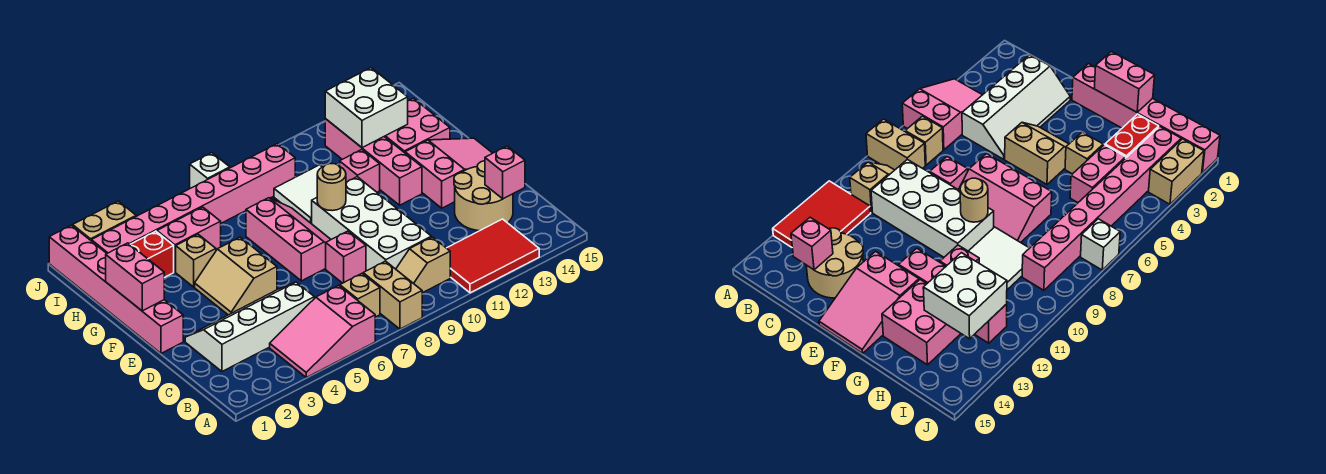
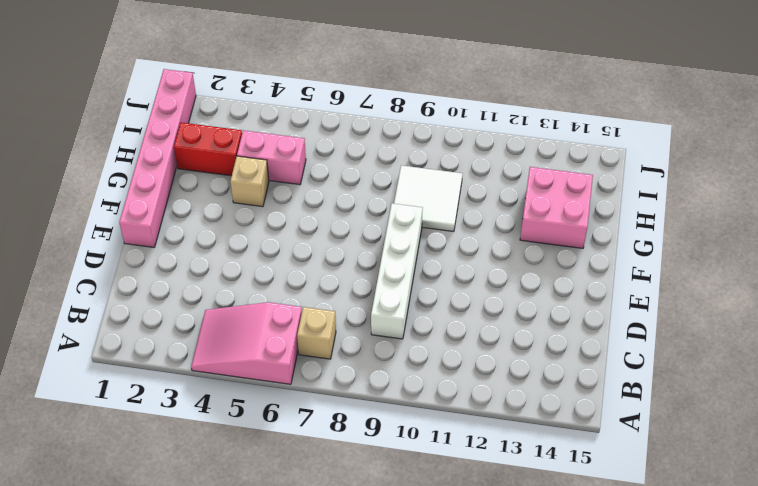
white 1x4 brick [371,203,423,339] -> white 2x4 brick [312,177,431,271]
none -> tan 1x2 brick [363,261,422,329]
none -> red 2x3 tile [447,219,539,293]
none -> tan 1x2 slope [396,237,450,293]

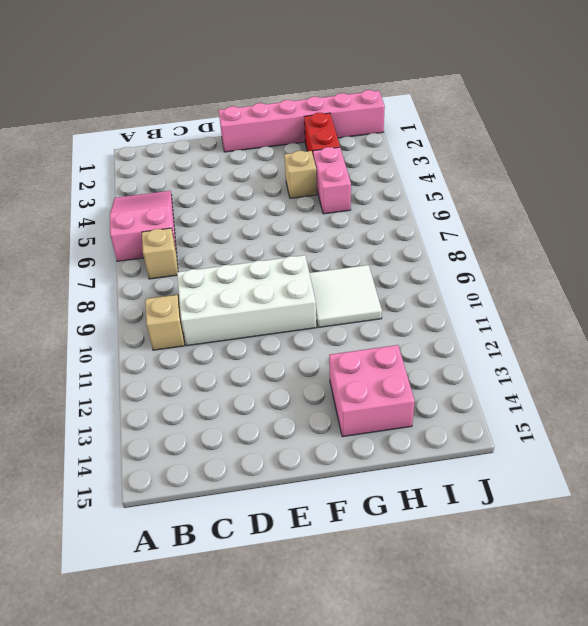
none -> tan 1x2 brick [363,261,422,329]
none -> red 2x3 tile [447,219,539,293]
none -> white 2x4 slope [185,282,314,371]

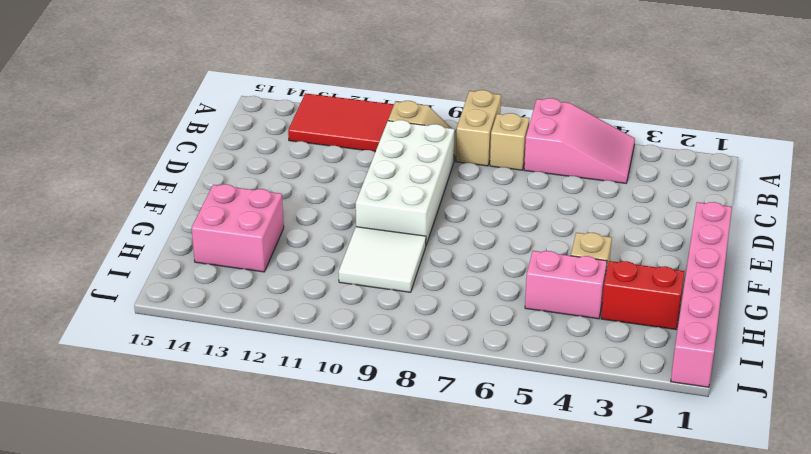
none -> white 2x4 slope [185,282,314,371]
none -> tan 2x2 round brick [454,161,513,231]
none -> pink 1x1 brick [326,231,366,283]

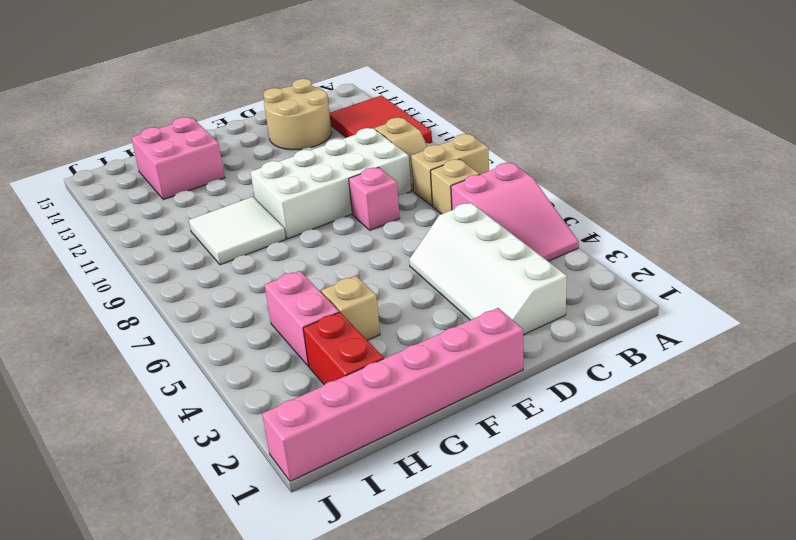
none -> tan 2x2 slope [195,237,277,315]
none -> pink 2x3 slope [246,198,331,281]
none -> pink 2x3 slope [405,138,492,208]

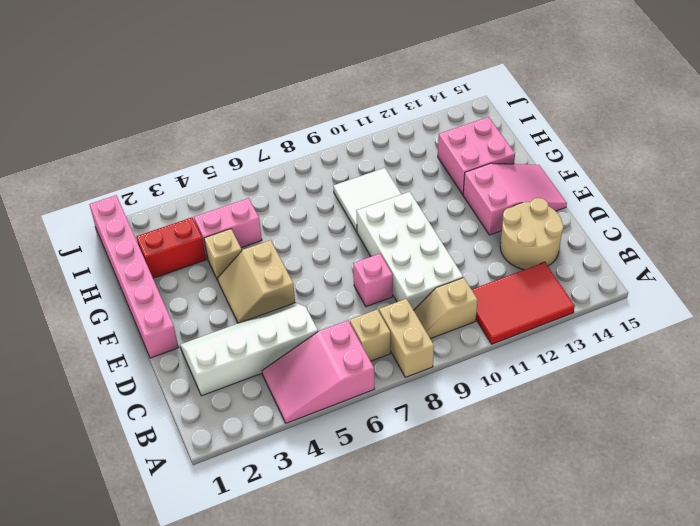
none -> pink 2x3 slope [246,198,331,281]
none -> pink 1x4 brick [325,119,422,205]
none -> pink 1x1 brick [340,150,380,192]

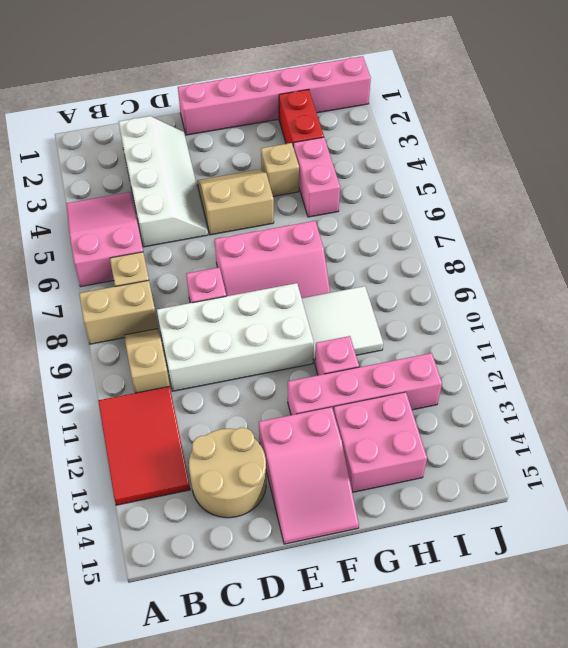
none -> pink 1x8 brick [91,144,295,253]
none -> tan 1x2 brick [73,201,136,240]
none -> white 1x1 brick [190,153,230,188]

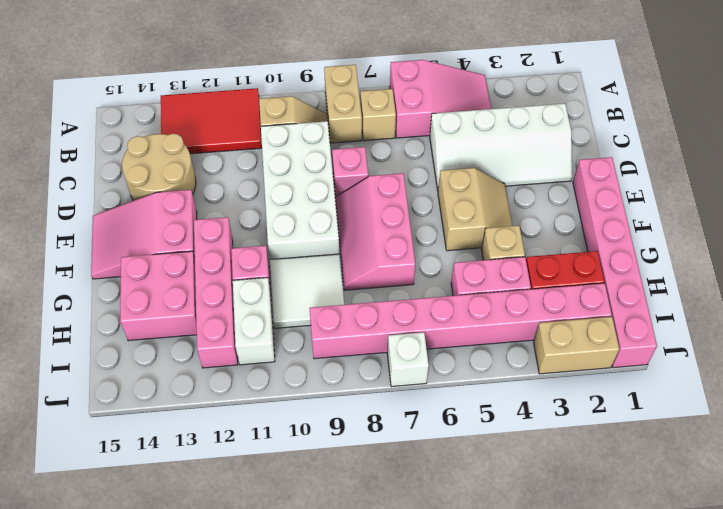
white 1x2 brick [233,278,275,365] -> none
none -> pink 1x1 brick [485,146,525,199]
none -> pink 1x2 brick [106,243,164,311]
none -> tan 1x1 round brick [317,164,346,211]

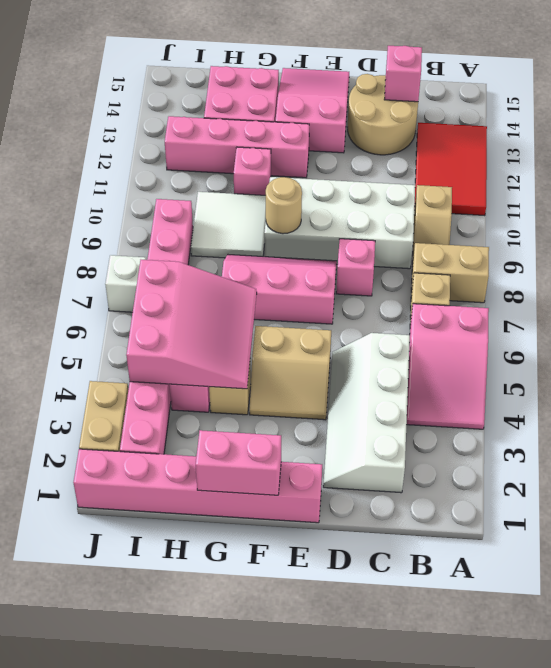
pink 3x3 slope [126,260,257,389] -> none
none -> red 1x2 brick [130,231,174,278]
none -> white 2x2 brick [325,68,408,148]

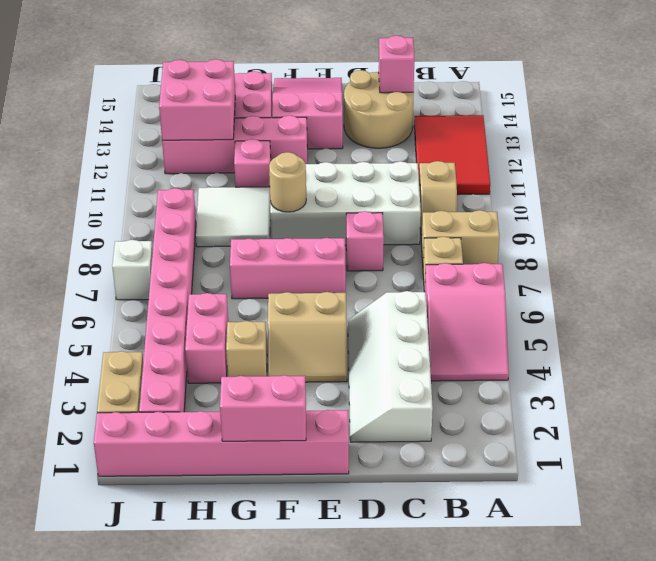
pink 2x2 brick [159,59,235,140] -> white 2x2 brick [325,68,408,148]
none -> red 1x2 brick [130,231,174,278]

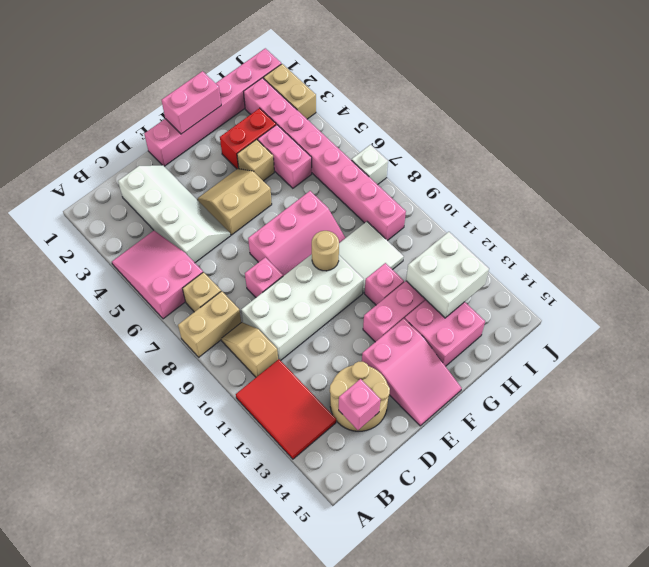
red 1x2 brick [220,108,276,169] -> red 1x2 brick turned to [130,231,174,278]

